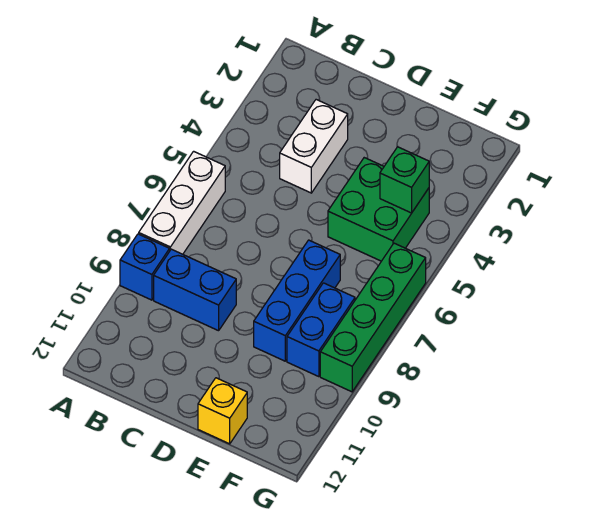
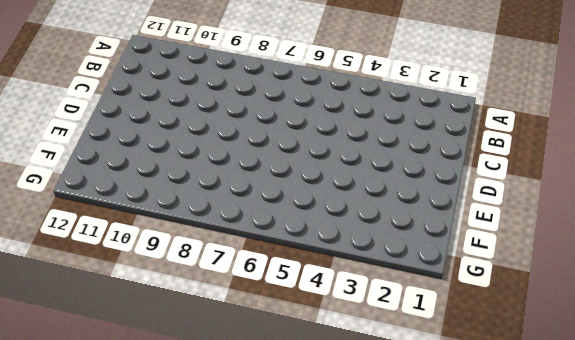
none -> white 1x3 brick [139,151,225,254]
none -> blue 1x1 brick [120,234,170,300]

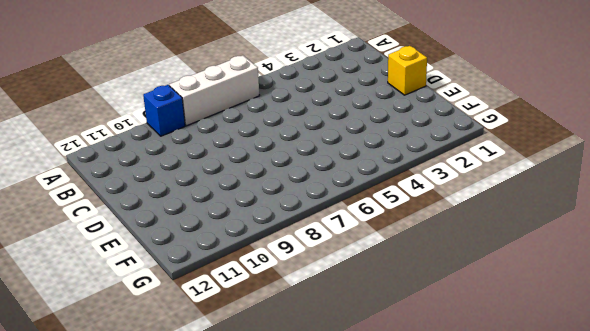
yellow 1x1 brick [388,46,427,95] -> yellow 1x1 brick moved to [198,378,247,444]
none -> blue 1x2 brick [154,249,236,331]
none -> white 1x2 brick [280,100,348,193]

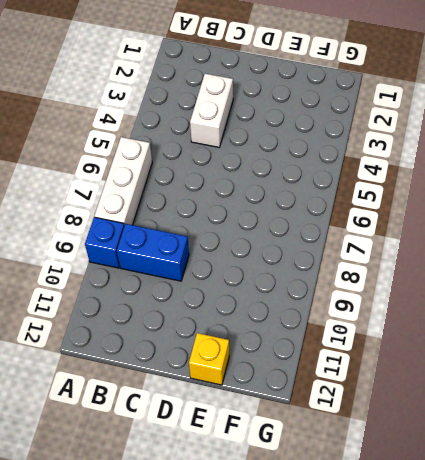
none -> green 2x2 brick [328,158,429,261]
none -> blue 1x3 brick [254,240,340,361]

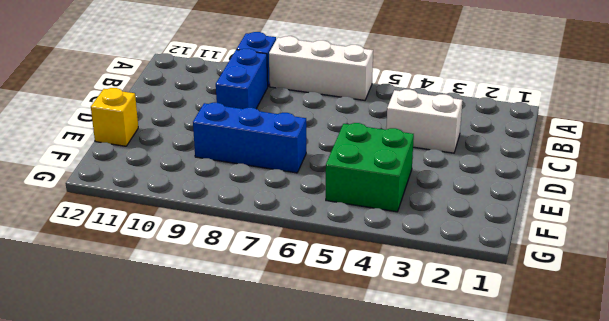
none -> blue 1x2 brick [287,283,355,377]
none -> green 1x4 brick [320,243,426,392]

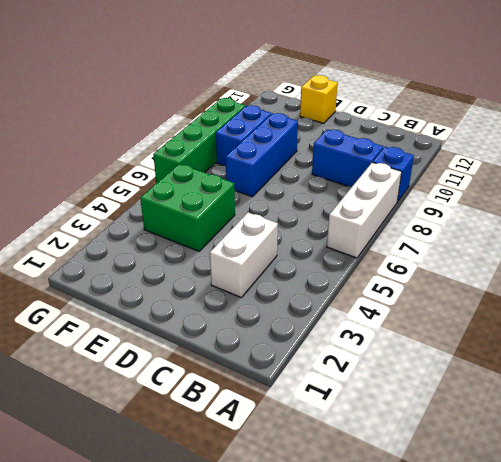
none -> green 1x1 brick [380,147,429,213]

